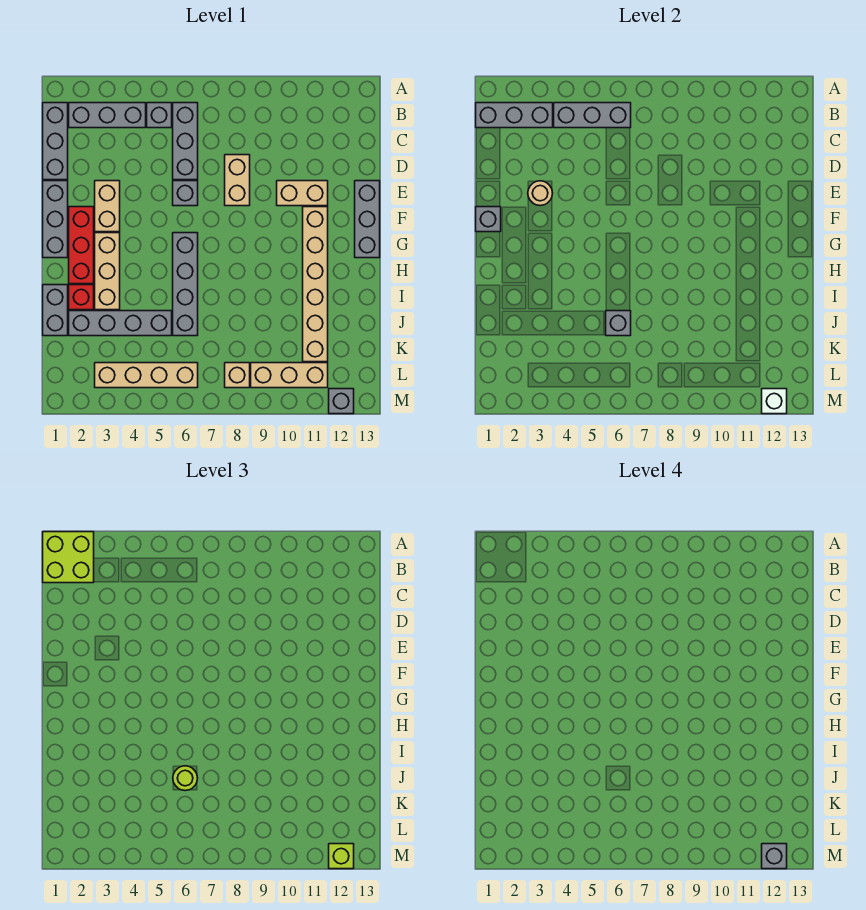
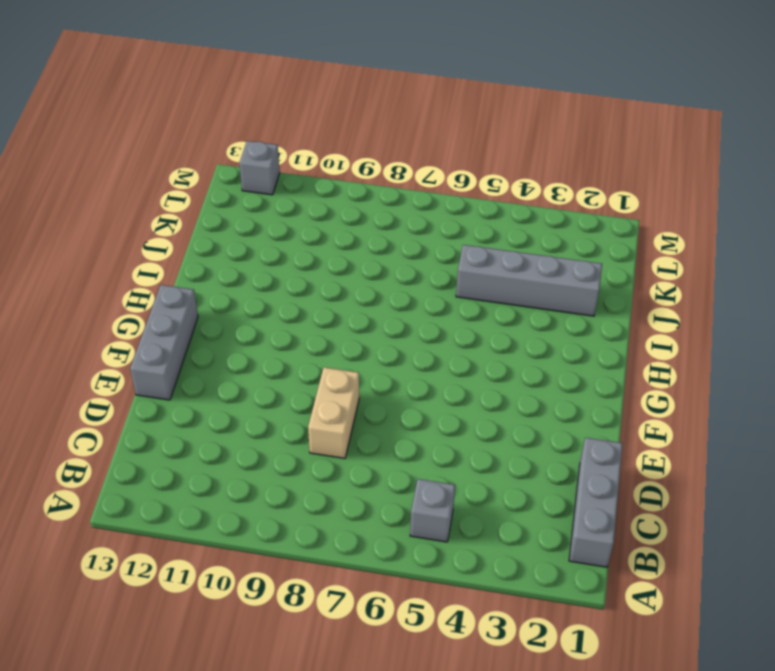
none -> grey 1x3 brick [69,103,146,128]
none -> grey 1x3 brick [173,103,198,180]
none -> grey 1x3 brick [43,181,68,258]
none -> tan 1x2 brick [95,181,120,232]

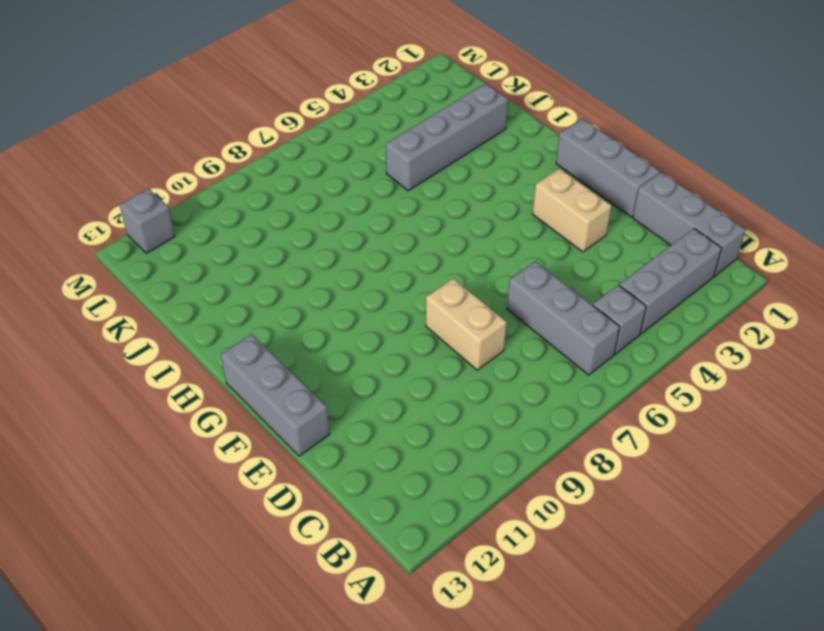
none -> grey 1x1 brick [173,181,198,206]
none -> tan 1x2 brick [277,181,328,206]
none -> red 1x3 brick [69,207,94,284]
none -> tan 1x6 brick [303,207,328,362]

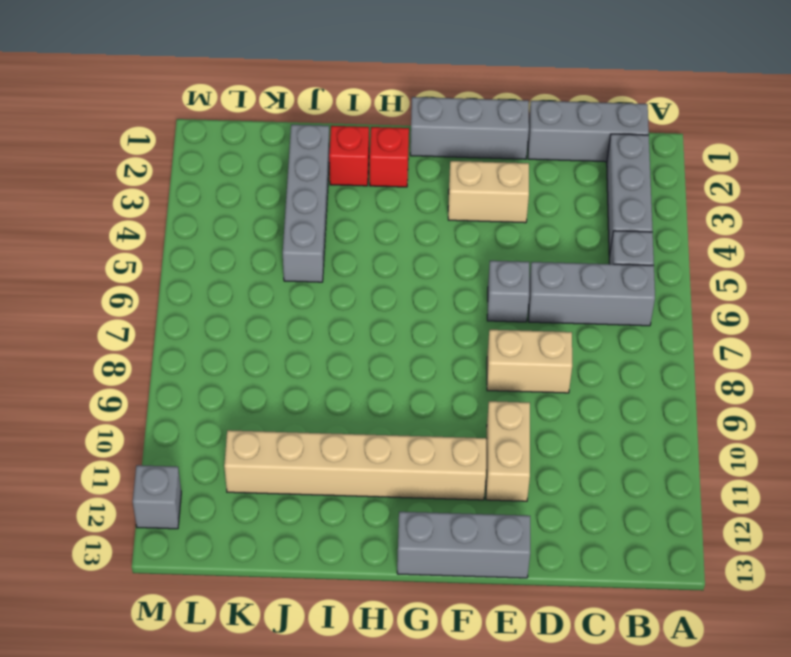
red 1x1 brick [370,127,409,187] -> red 1x3 brick [69,207,94,284]
none -> tan 1x3 brick [95,233,120,310]
none -> grey 1x4 brick [173,233,198,336]
none -> grey 1x2 brick [43,285,68,336]
none -> tan 1x4 brick [95,363,198,388]

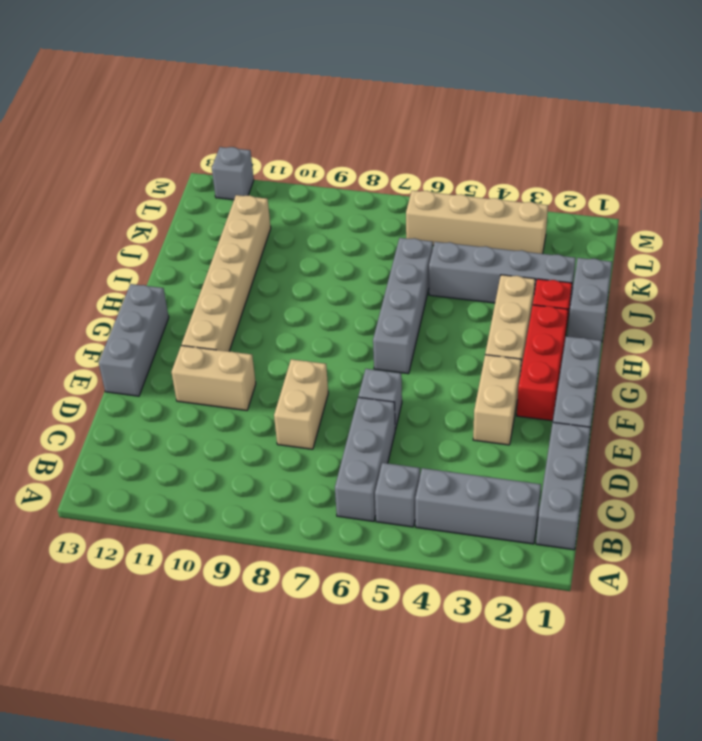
none -> tan 1x1 brick [225,363,250,388]
none -> tan 1x3 brick [251,363,328,388]
none -> grey 1x3 brick [476,103,553,128]
none -> grey 1x3 brick [554,103,631,128]

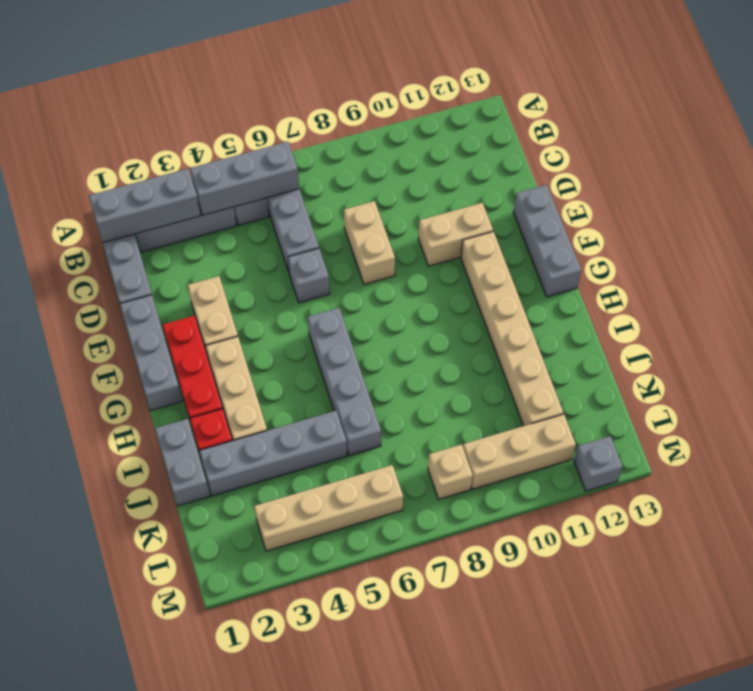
none -> tan 1x1 round brick [528,181,553,206]
none -> grey 1x1 brick [476,207,501,232]
none -> grey 1x1 brick [606,311,631,336]
none -> white 1x1 brick [762,389,787,414]

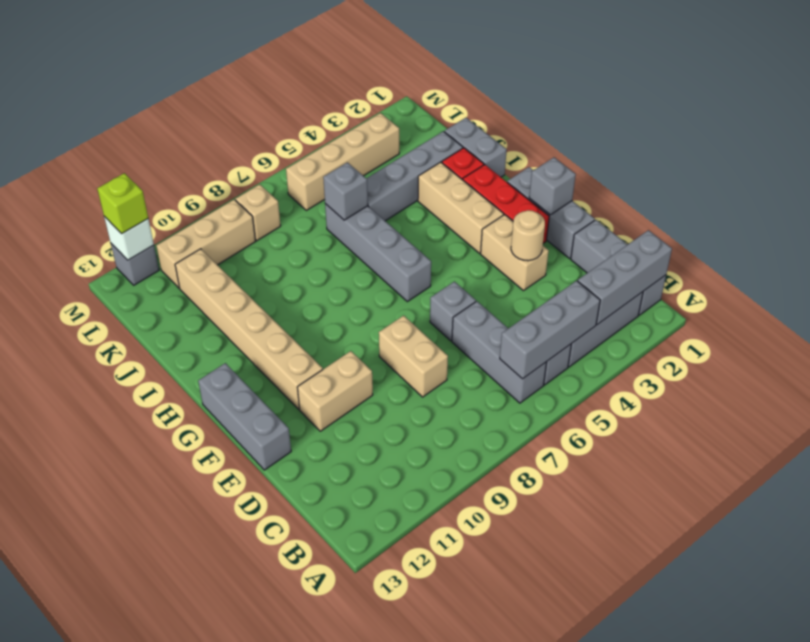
none -> lime 2x2 brick [43,532,94,583]
none -> lime 1x1 round brick [173,766,198,791]
none -> grey 1x1 brick [762,844,787,869]

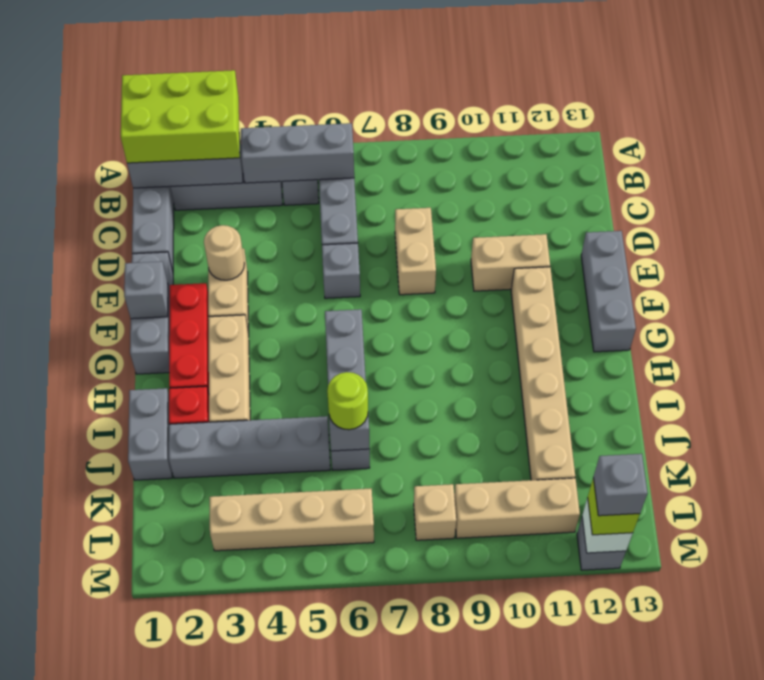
lime 2x3 brick [121,70,240,163] -> lime 2x2 brick [43,532,94,583]

